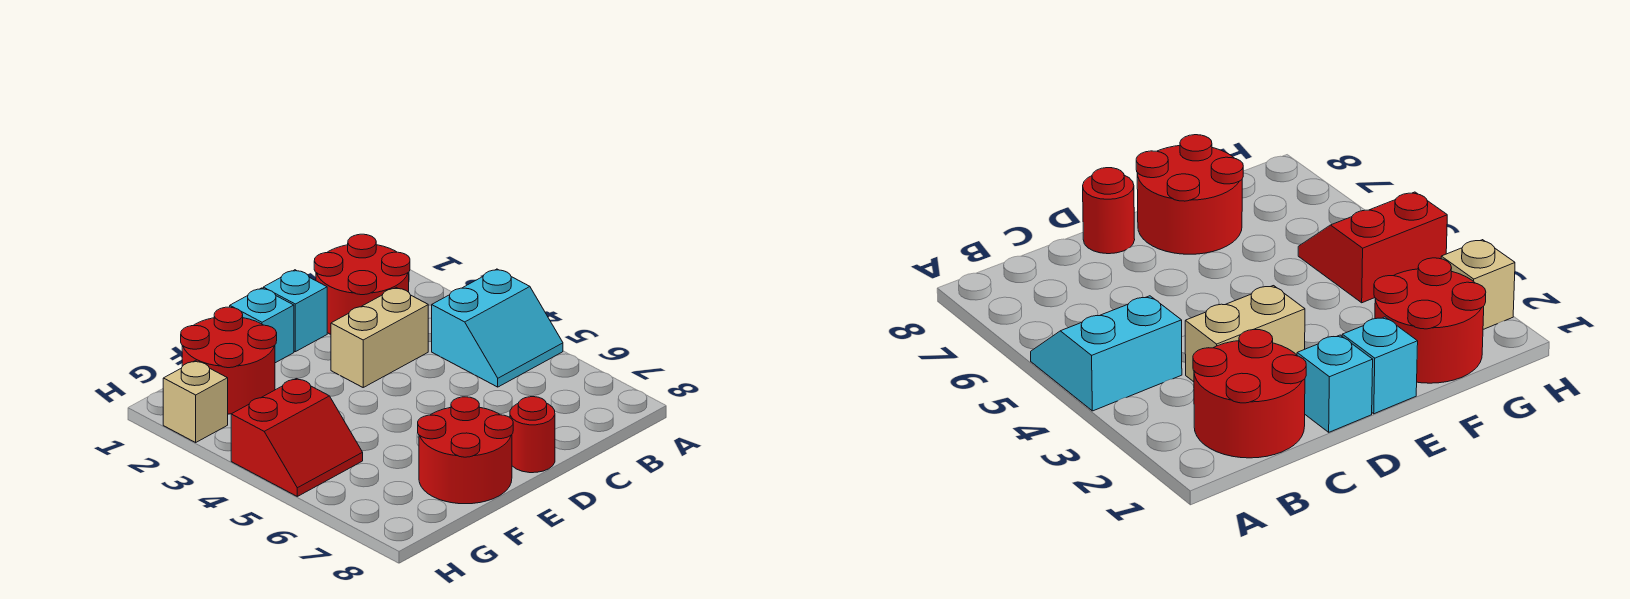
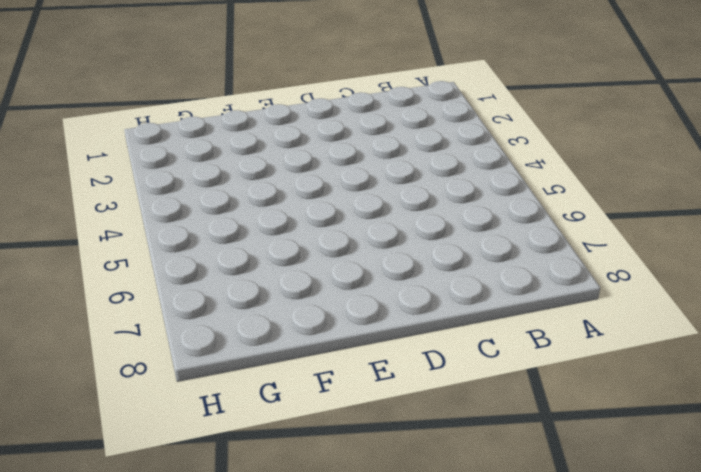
none -> cyan 2x2 slope [432,269,563,387]
none -> red 2x2 round brick [314,234,410,334]

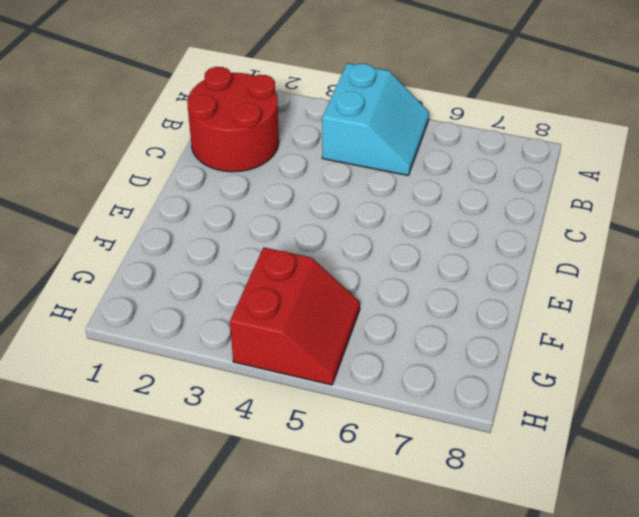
none -> tan 1x2 brick [331,288,428,387]
none -> cyan 1x1 brick [263,270,327,352]

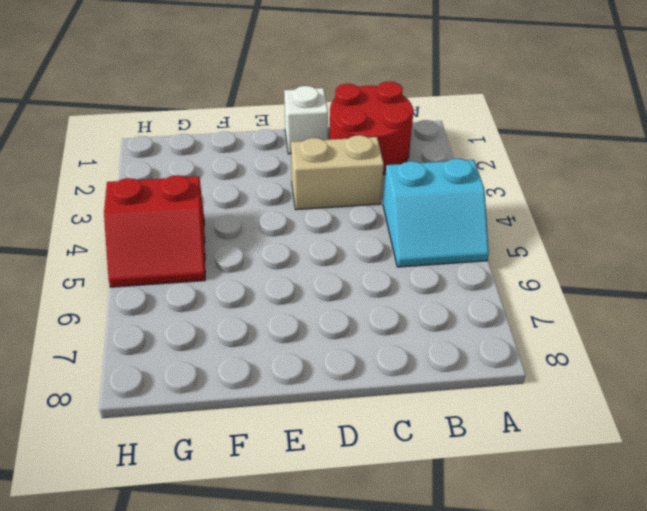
white 1x1 brick [284,86,328,154] -> cyan 1x1 brick [263,270,327,352]
none -> red 1x1 round brick [510,397,555,473]
none -> cyan 1x1 brick [230,288,294,363]

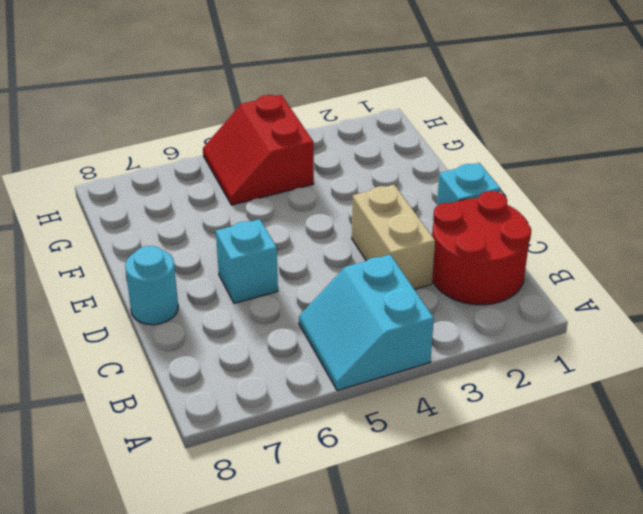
cyan 1x1 brick [216,219,278,303] -> cyan 1x1 brick moved to [230,288,294,363]
cyan 1x1 round brick [125,246,178,325] -> red 1x1 round brick [510,397,555,473]
none -> red 2x2 round brick [418,397,513,504]
none -> red 2x2 round brick [181,307,277,414]

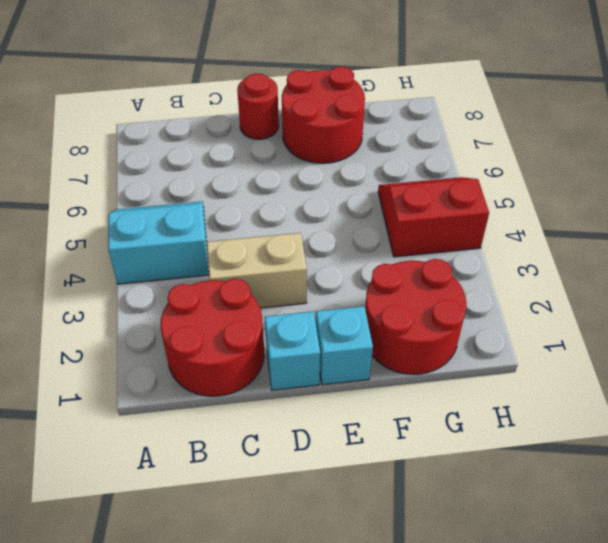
none -> tan 1x1 brick [163,361,228,442]

